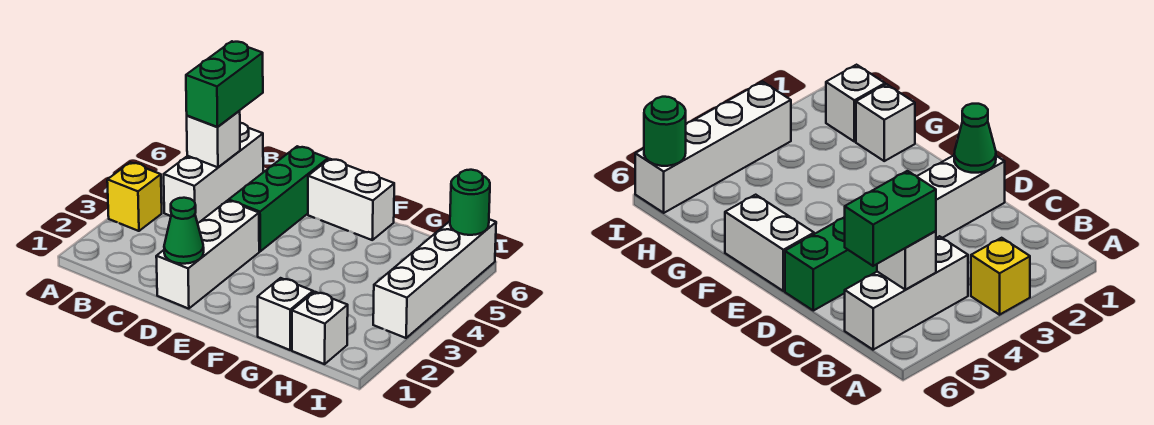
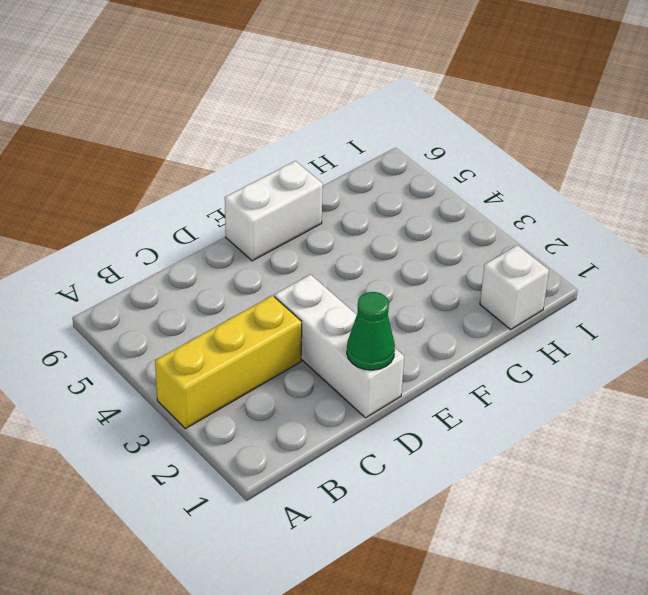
yellow 1x3 brick [155,296,302,429] -> yellow 1x1 brick [107,162,162,231]
none -> white 1x3 brick [164,123,263,223]
none -> green 1x3 brick [229,146,328,251]
none -> white 1x1 brick [258,278,313,350]

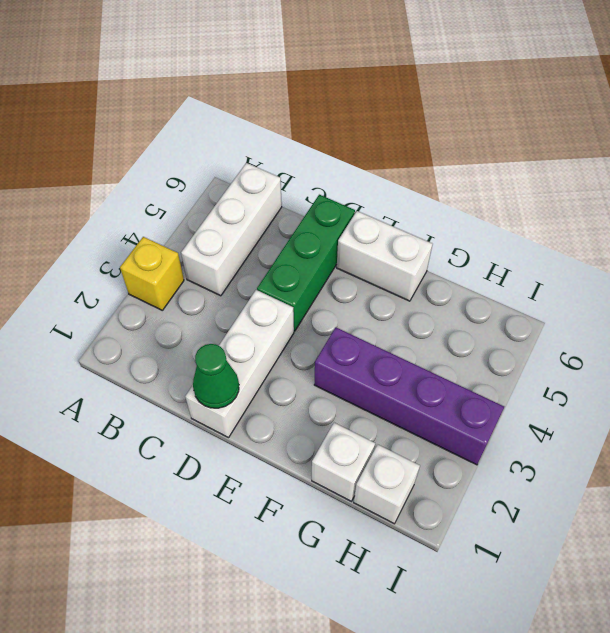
purple 1x4 brick [314,327,504,465] -> white 1x4 brick [373,219,496,338]
none -> white 1x1 brick [187,111,240,167]
none -> green 1x1 round brick [450,170,490,235]
none -> green 1x2 brick [186,41,263,127]

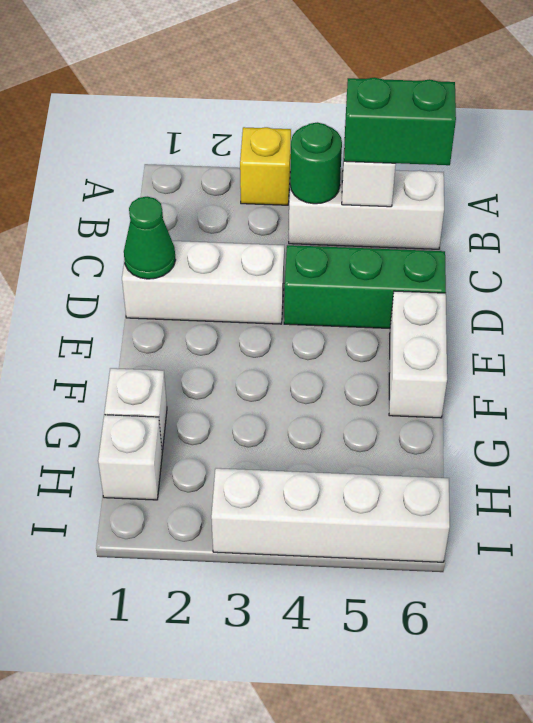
green 1x1 round brick [290,122,342,204] -> green 1x1 round brick moved to [450,170,490,235]

